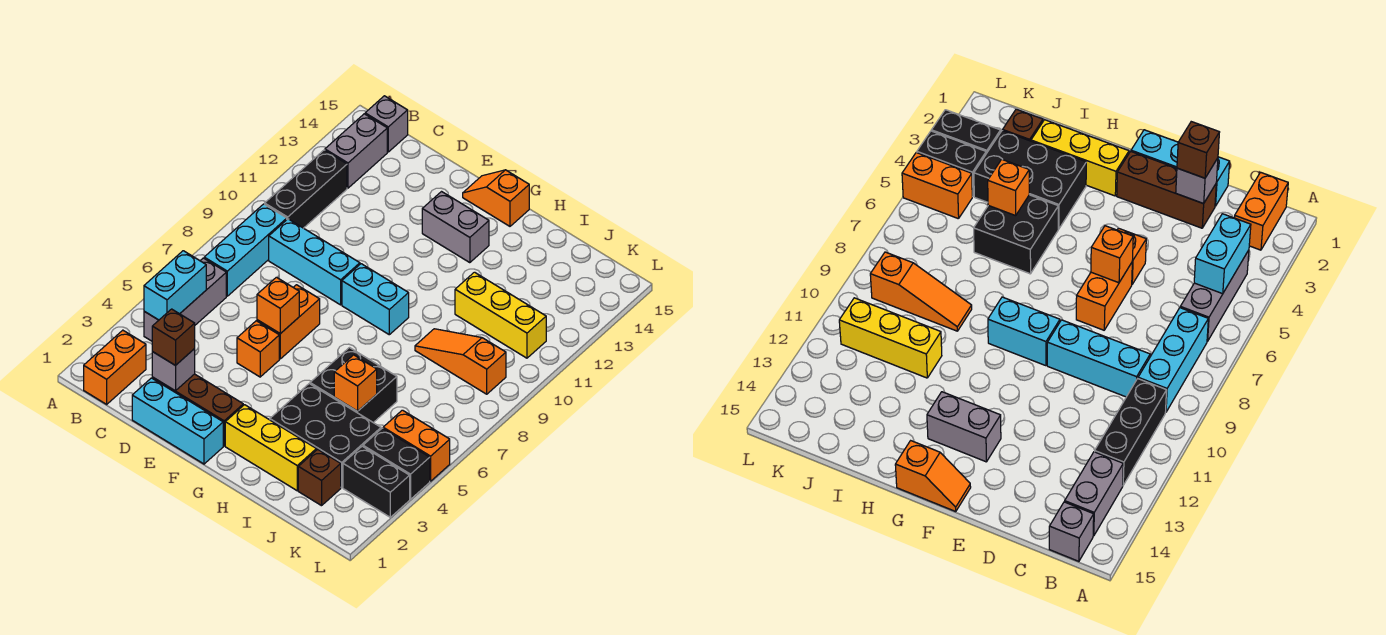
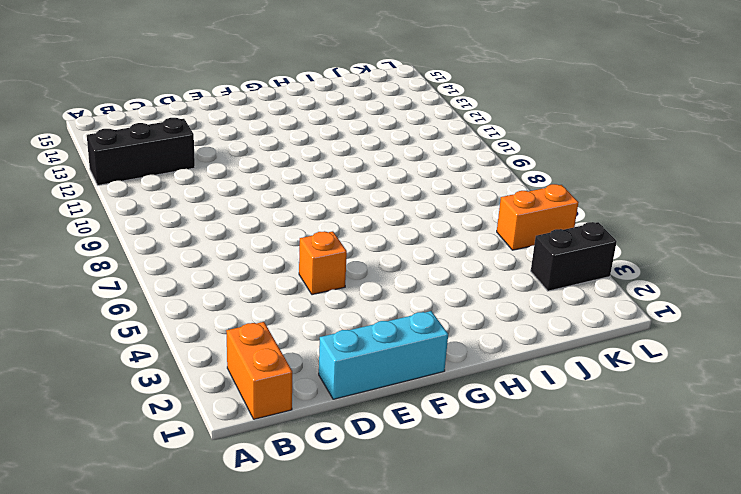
black 1x3 brick [87,118,195,185] -> black 1x3 brick turned to [265,150,347,228]
none -> grey 1x3 brick [144,258,226,341]
none -> cyan 1x3 brick [204,204,287,296]
none -> grey 1x2 brick [325,114,387,188]

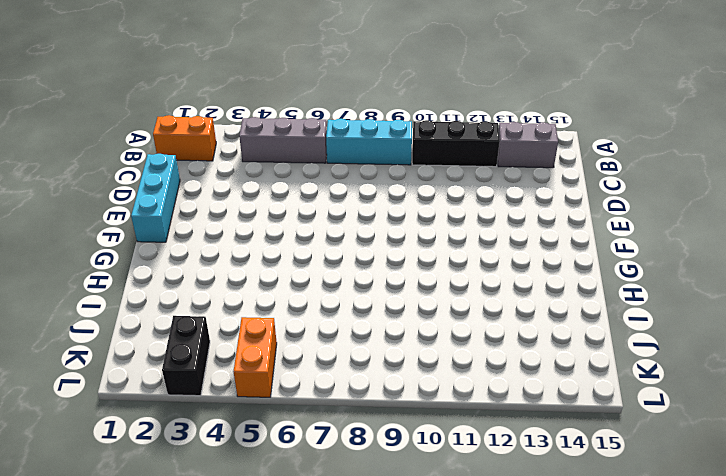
none -> grey 1x1 brick [365,96,408,152]
none -> cyan 1x3 brick [269,219,360,305]
none -> brown 1x3 brick [152,374,243,446]

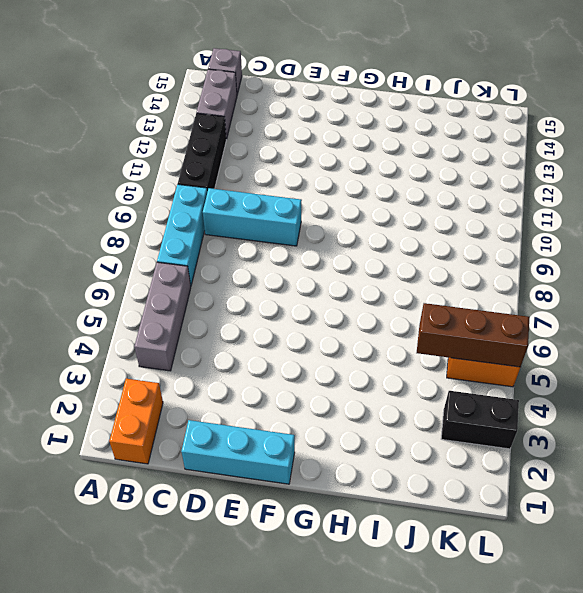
brown 1x3 brick [417,303,529,367] -> brown 1x3 brick moved to [152,374,243,446]
none -> orange 1x1 brick [237,321,279,377]
none -> orange 1x2 brick [257,285,320,359]
none -> cyan 1x2 brick [342,264,409,335]

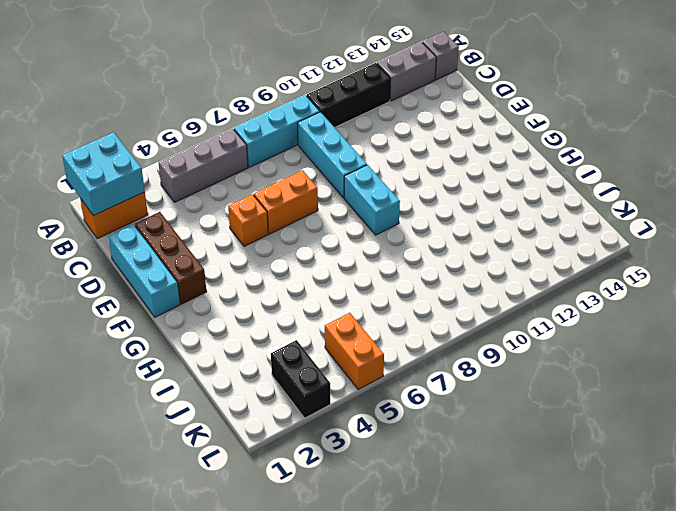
cyan 2x2 brick [62,132,145,216] -> none
none -> grey 1x2 brick [422,192,489,263]
none -> orange 1x2 slope [463,170,529,226]
none -> yellow 1x3 brick [225,405,316,491]

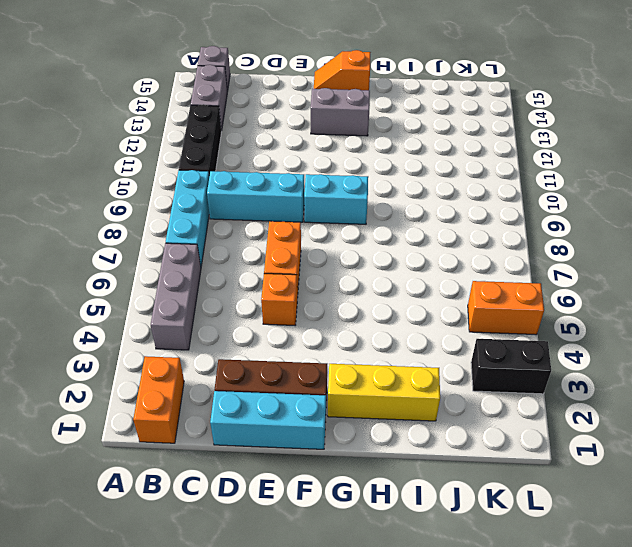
none -> black 2x3 brick [270,384,381,487]
none -> black 2x2 brick [310,348,397,423]
none -> orange 1x3 slope [415,329,506,394]

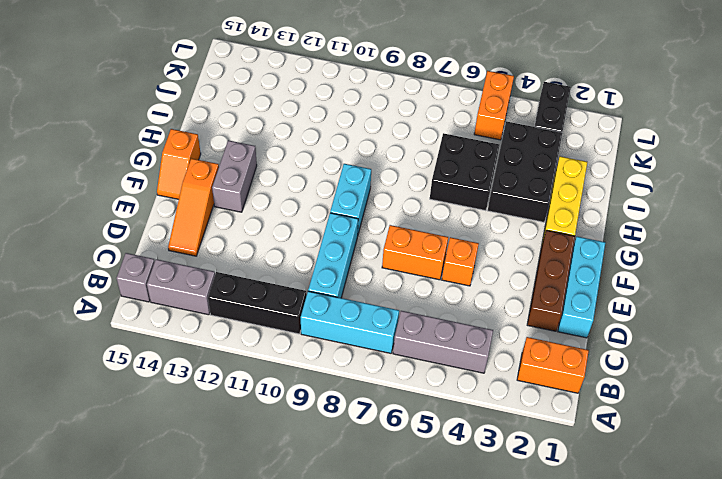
orange 1x3 slope [168,159,219,256] -> orange 1x3 slope moved to [415,329,506,394]
none -> yellow 1x3 brick [455,272,546,358]
none -> brown 1x1 brick [298,449,341,506]
none -> black 1x2 brick [363,428,430,499]

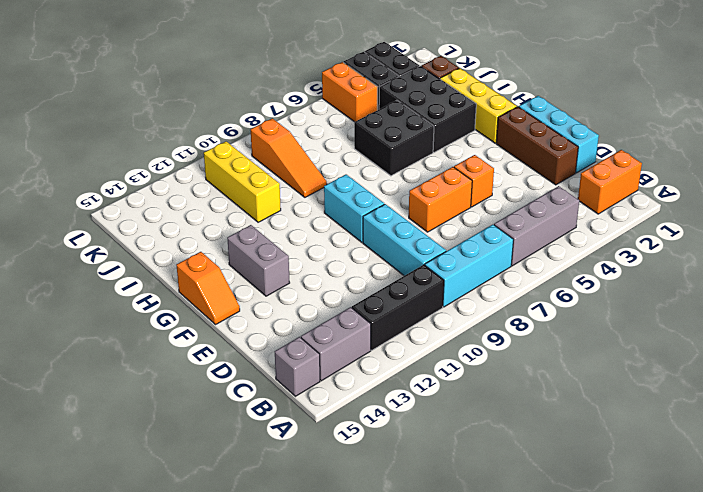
none -> cyan 1x2 brick [144,251,206,320]
none -> grey 1x1 brick [152,349,195,391]
none -> orange 1x1 brick [257,277,299,334]

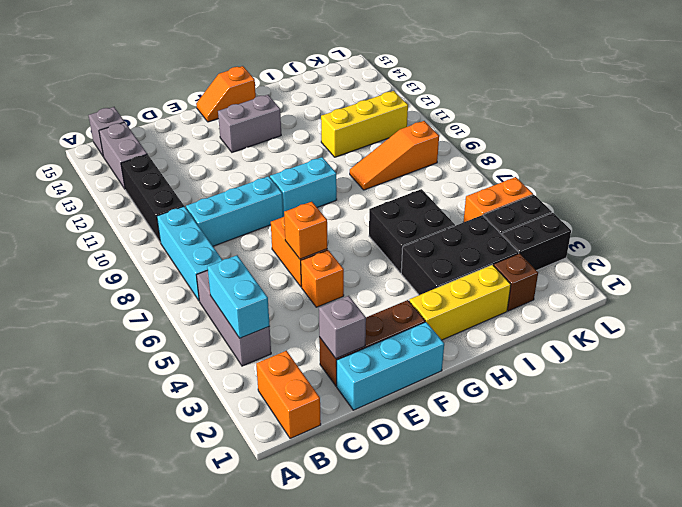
none -> orange 1x1 brick [334,355,377,411]
none -> brown 1x1 brick [152,309,195,365]

